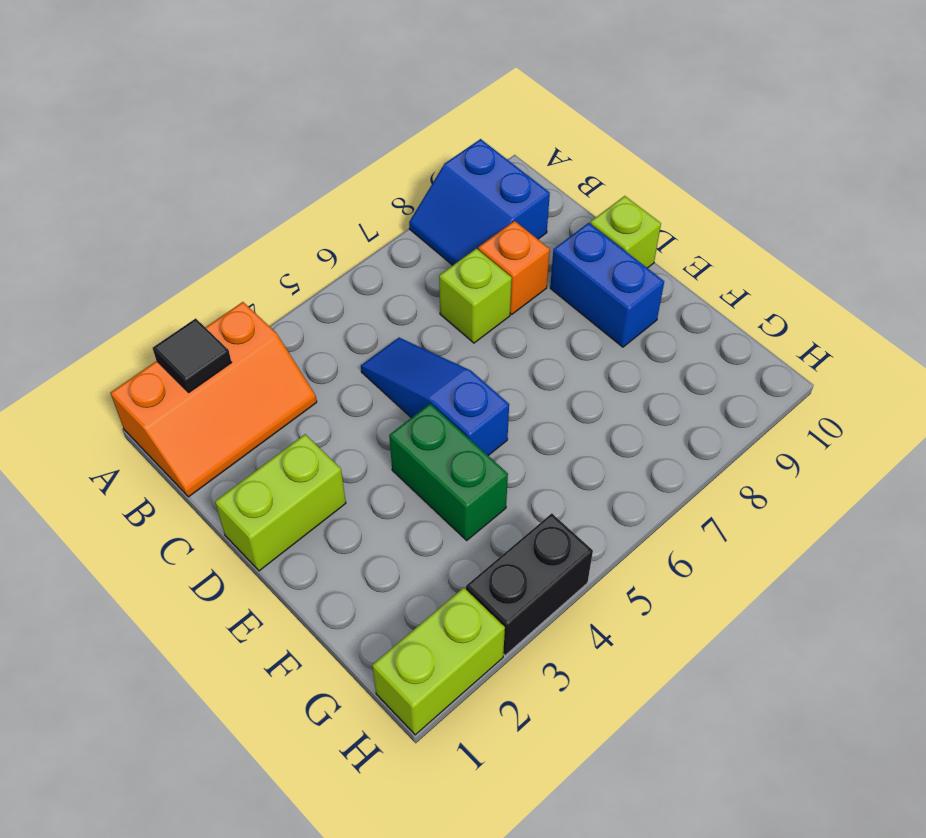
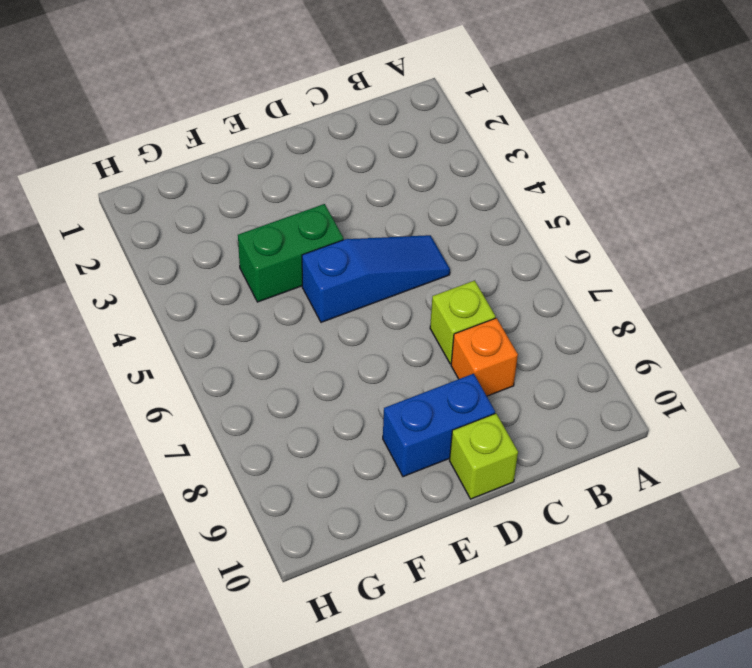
none -> orange 2x3 slope [110,302,317,497]
none -> blue 2x2 slope [409,139,550,265]
none -> lime 1x2 brick [215,434,346,571]

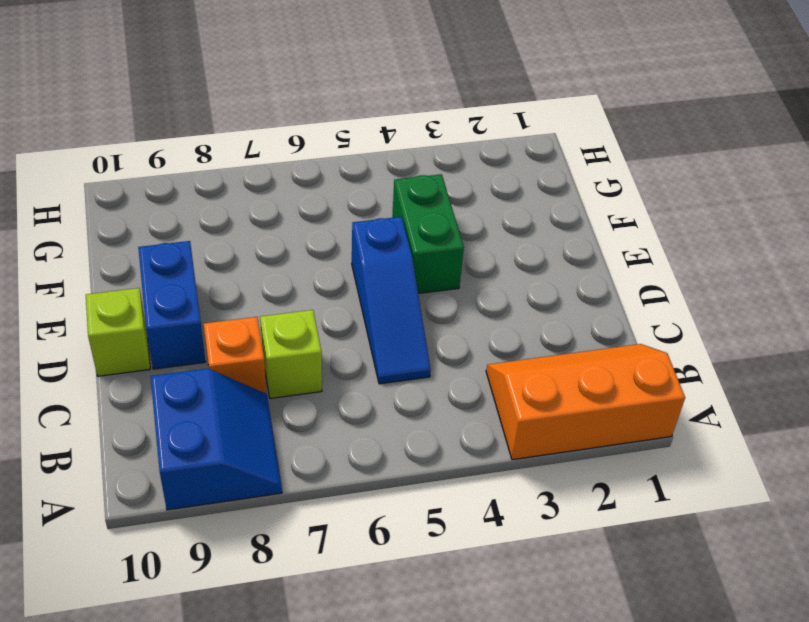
none -> lime 1x2 brick [215,434,346,571]
none -> lime 1x2 brick [372,588,505,735]
none -> black 1x2 brick [466,513,593,655]

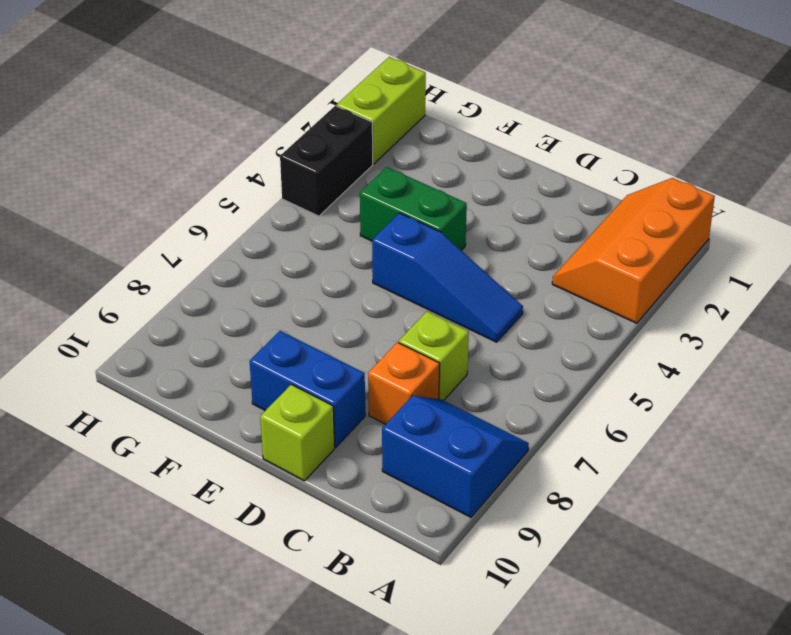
none -> lime 1x2 brick [215,434,346,571]
none -> black 1x1 tile [153,318,232,392]

